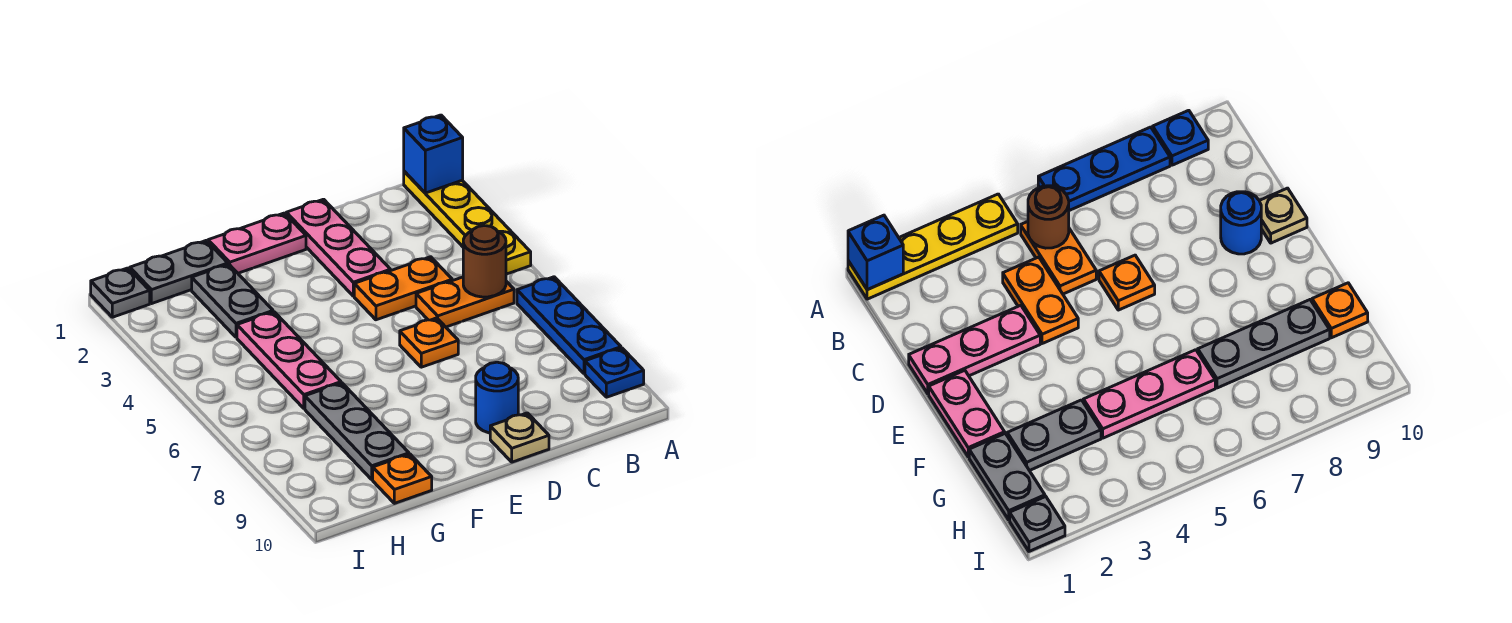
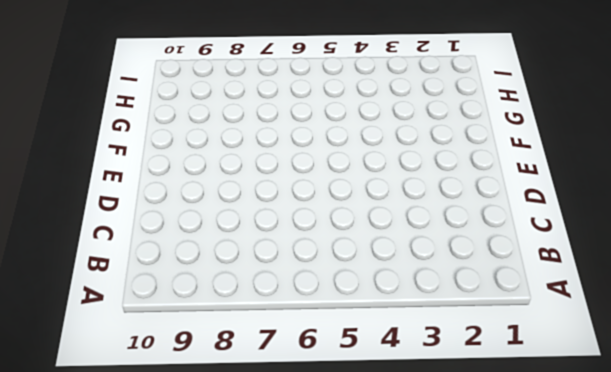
none -> yellow 1x4 plate [404,171,531,274]
none -> blue 1x3 plate [517,277,621,374]
none -> blue 1x1 plate [585,348,644,397]

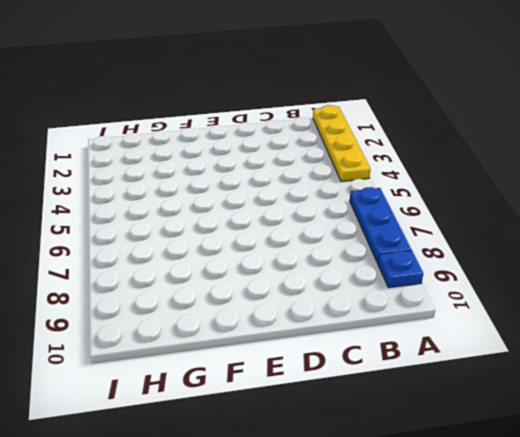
none -> orange 1x2 plate [416,277,514,327]
none -> orange 1x2 plate [354,257,452,320]
none -> pink 1x3 plate [286,199,391,296]

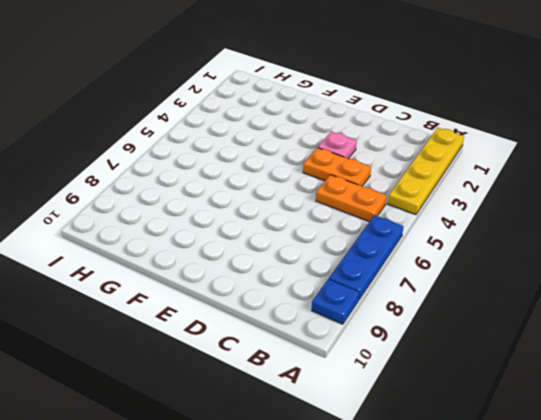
pink 1x1 plate [318,131,357,159] -> pink 1x3 plate [286,199,391,296]
none -> orange 1x1 plate [400,318,458,367]
none -> blue 1x1 round brick [476,362,518,433]
none -> tan 1x1 plate [490,413,549,462]

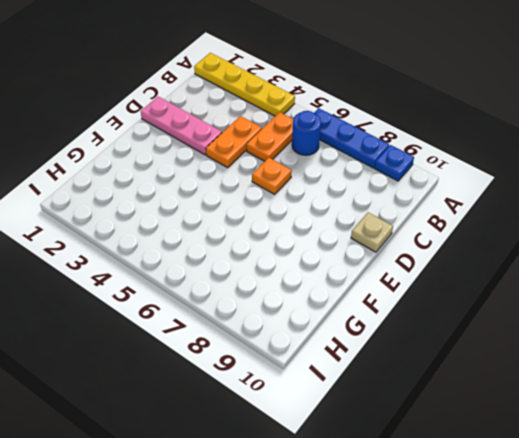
blue 1x1 round brick [292,111,321,155] -> blue 1x1 round brick moved to [476,362,518,433]
none -> pink 1x2 plate [208,213,306,273]
none -> grey 1x2 plate [130,241,228,304]
none -> grey 1x2 plate [192,264,273,337]

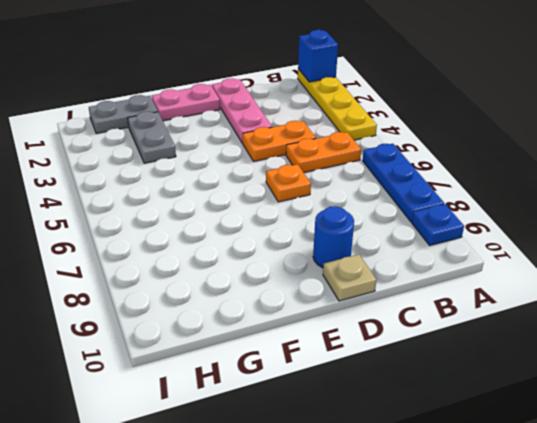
none -> pink 1x3 plate [237,312,341,408]
none -> grey 1x3 plate [305,383,409,480]
none -> orange 1x1 plate [373,454,432,503]

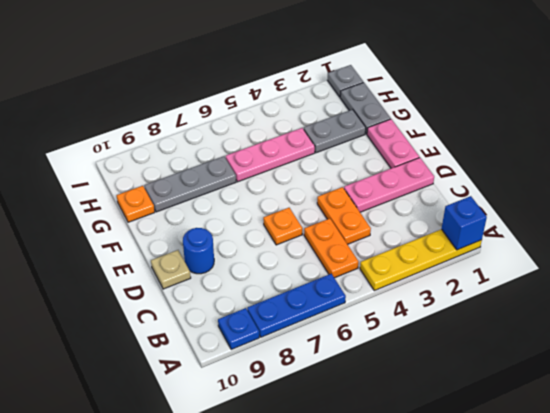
none -> brown 1x1 round brick [463,226,506,297]

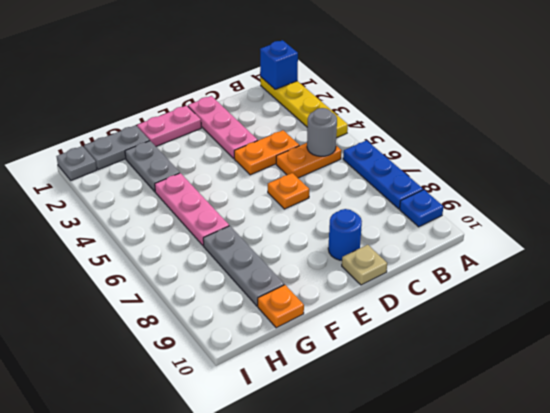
grey 1x1 round brick [307,108,337,156] -> brown 1x1 round brick [463,226,506,297]

